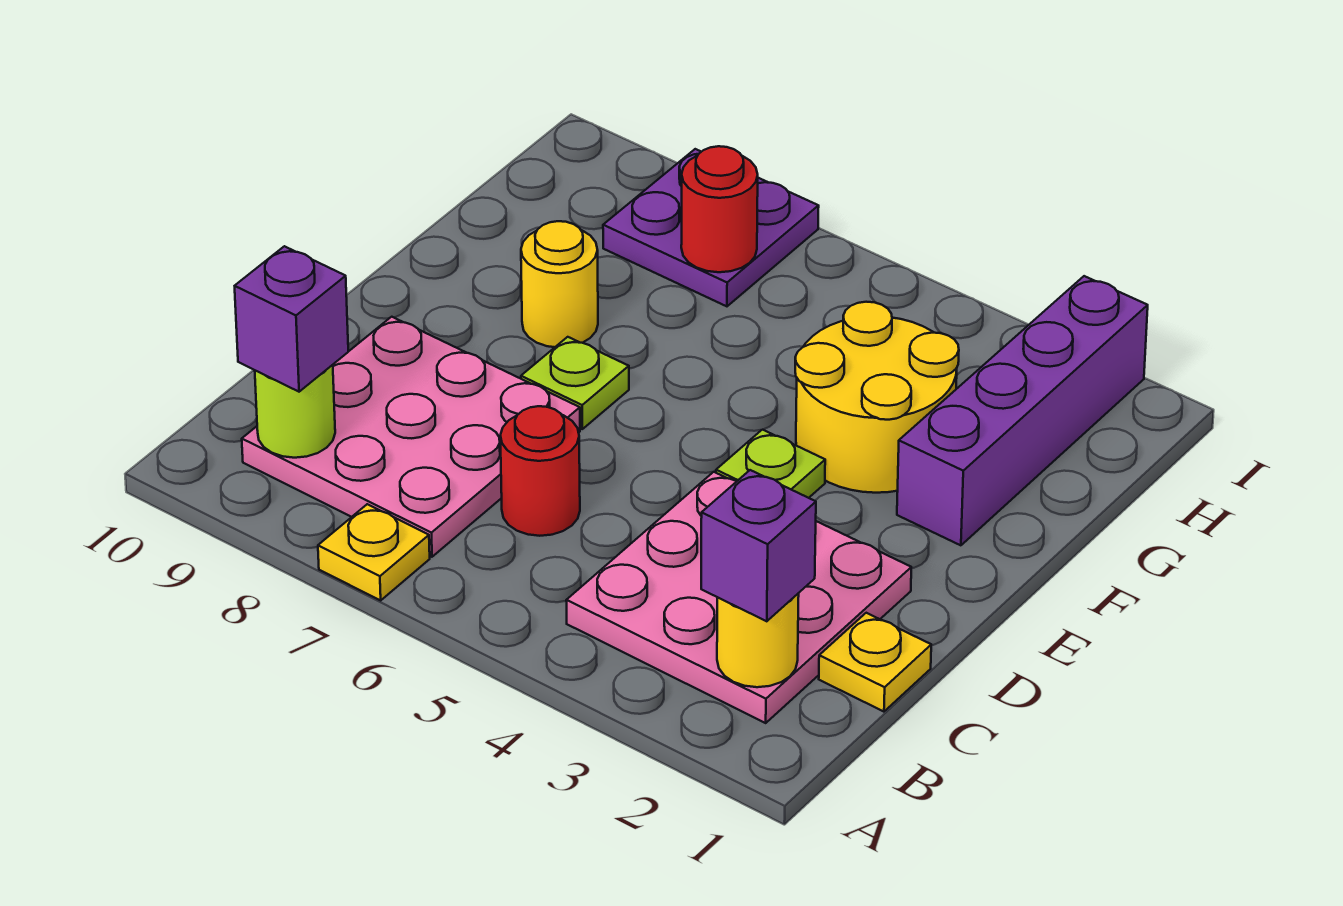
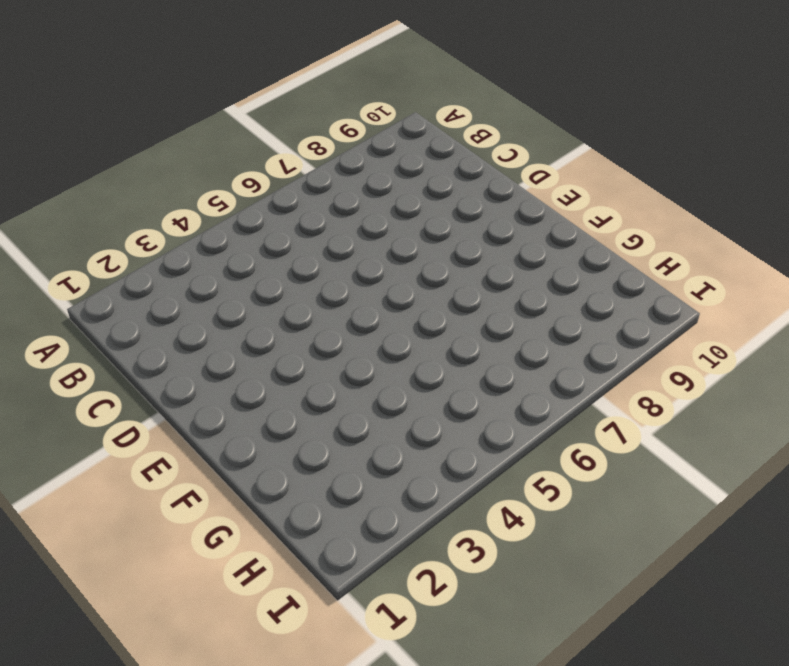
none -> yellow 1x1 plate [318,504,430,600]
none -> pink 3x3 plate [566,472,911,723]
none -> pink 3x3 plate [242,317,580,557]

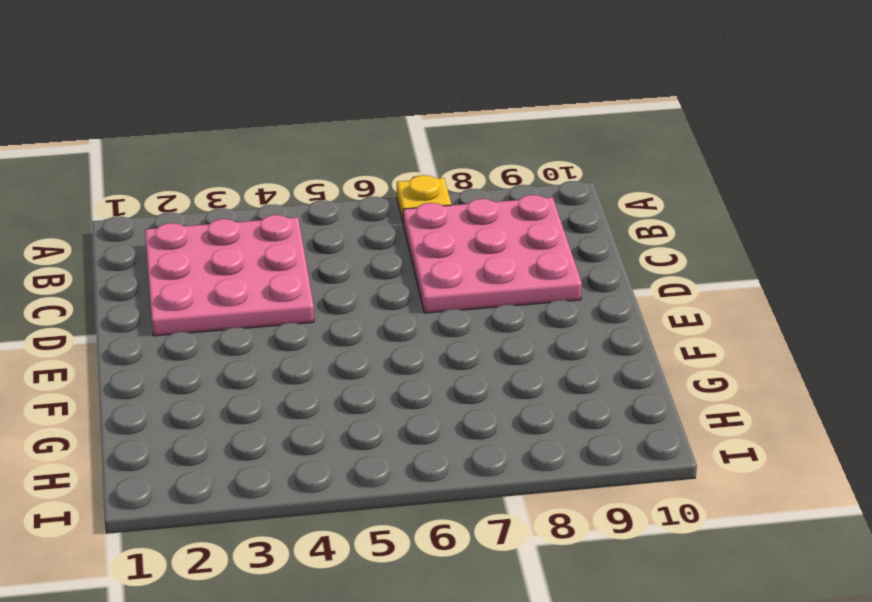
none -> yellow 1x1 plate [819,613,931,712]
none -> red 1x1 round brick [500,406,580,536]
none -> lime 1x1 plate [716,430,825,498]

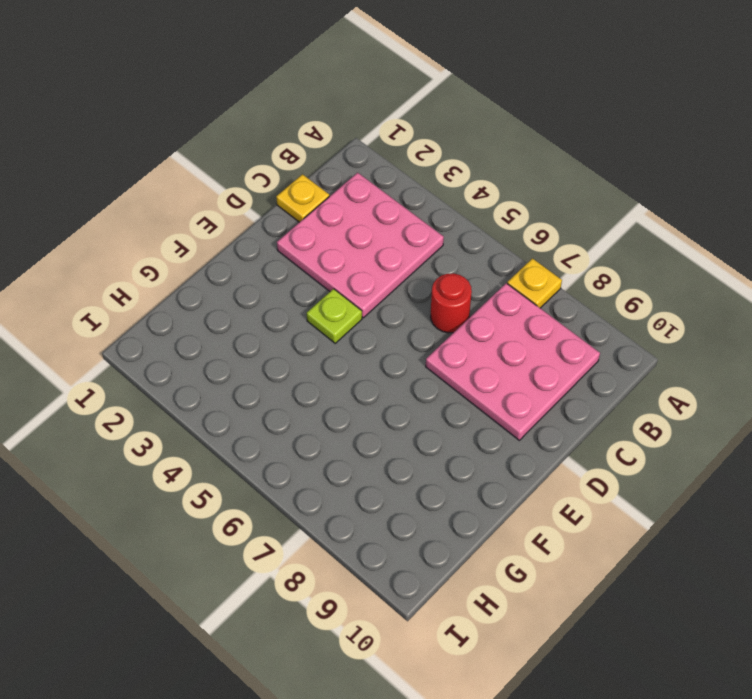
none -> lime 1x1 plate [521,337,629,429]
none -> purple 1x4 brick [897,276,1148,545]
none -> yellow 2x2 round brick [795,302,959,493]

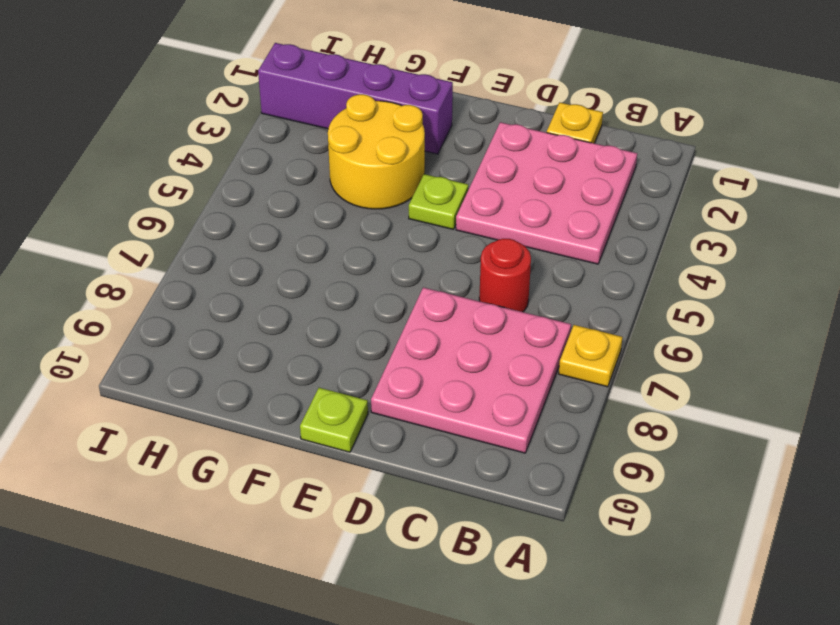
lime 1x1 plate [300,388,368,452] -> lime 1x1 plate moved to [521,337,629,429]
none -> yellow 1x1 round brick [521,221,598,347]
none -> purple 2x2 plate [603,149,819,306]
none -> yellow 1x1 round brick [717,593,799,687]

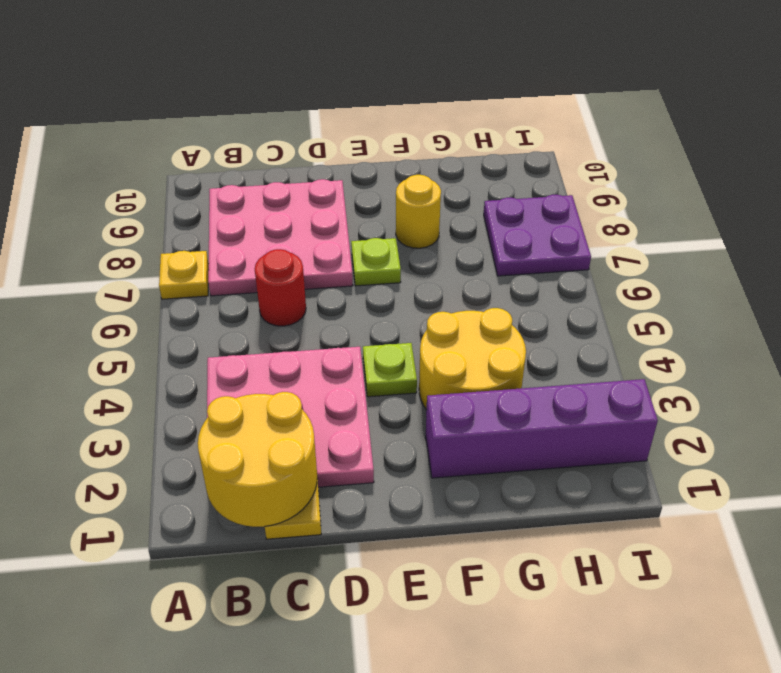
yellow 2x2 round brick [198,392,317,527] -> yellow 1x1 round brick [717,593,799,687]
none -> lime 1x1 round brick [255,365,335,458]
none -> red 1x1 round brick [681,146,758,272]
none -> purple 1x1 brick [701,470,816,621]

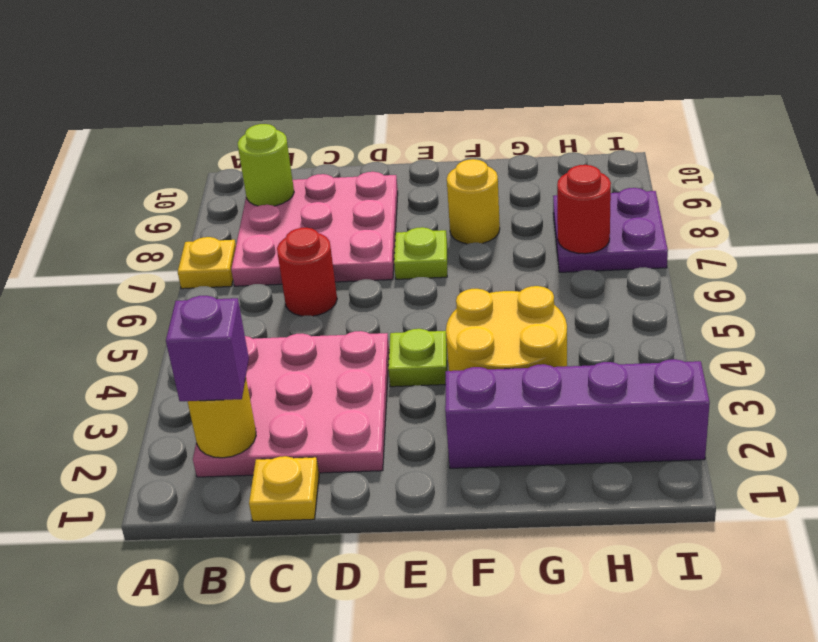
none -> purple 1x1 brick [235,246,348,392]

